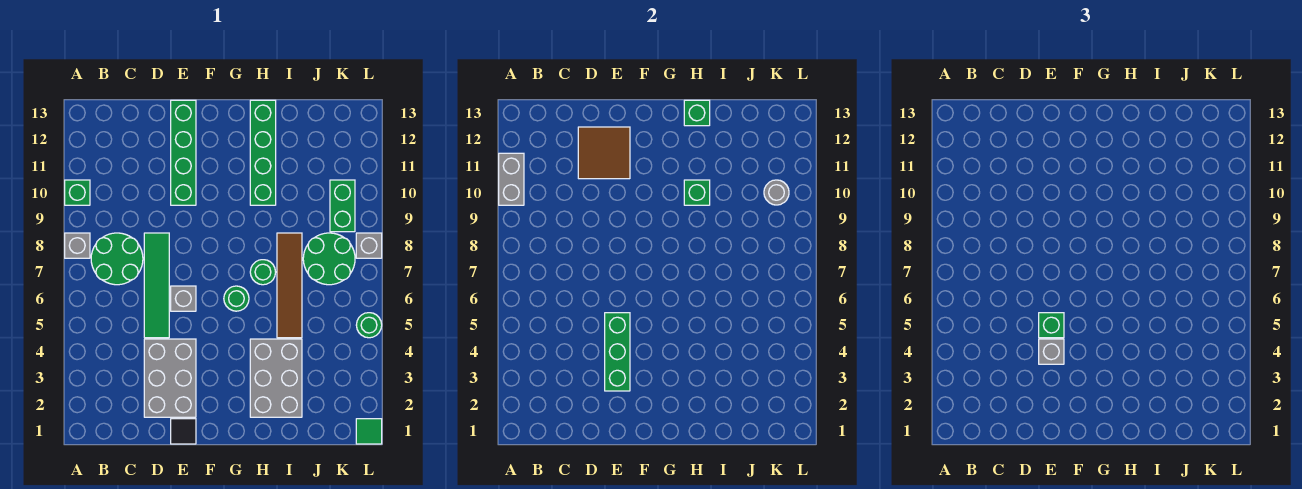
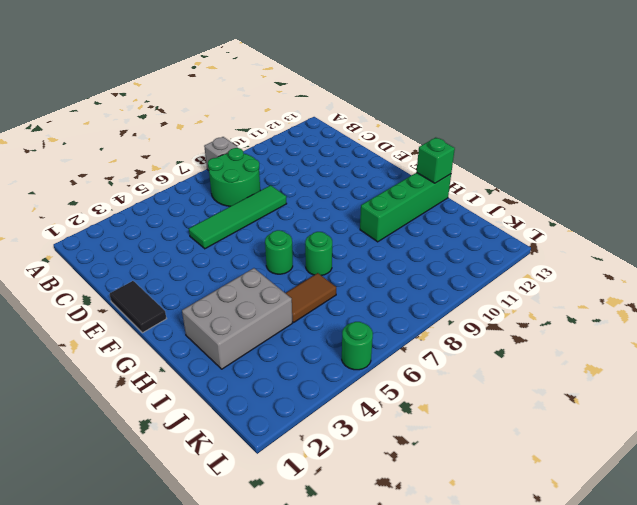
black 1x2 tile [109,281,167,333] -> black 1x1 tile [171,419,196,444]
brown 1x2 tile [286,273,336,322] -> brown 1x4 tile [277,233,302,338]
none -> green 1x1 brick [65,180,90,205]
none -> grey 2x3 brick [144,339,196,417]
none -> grey 1x1 brick [171,286,196,311]

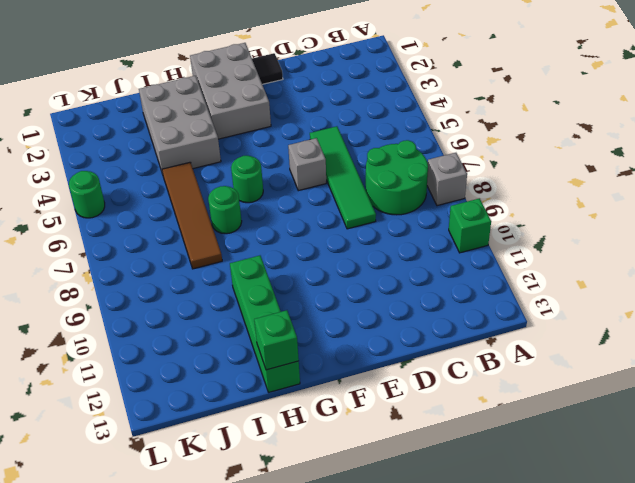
grey 2x3 brick [190,43,271,139] -> grey 2x3 brick moved to [144,339,196,417]
none -> green 1x4 brick [171,100,196,205]
none -> green 2x2 round brick [303,233,355,285]
none -> green 1x2 brick [330,180,355,232]

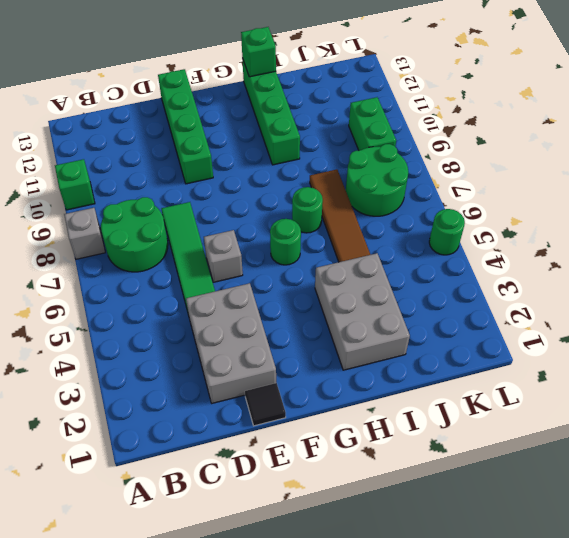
none -> green 1x1 tile [356,419,382,444]
none -> grey 1x1 brick [356,233,382,258]
none -> grey 1x2 brick [499,153,524,205]

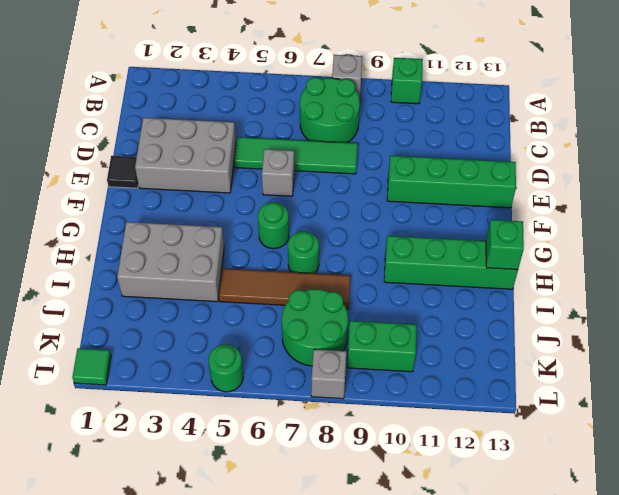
none -> grey 1x2 brick [499,153,524,205]
none -> brown 2x2 tile [578,127,630,179]
none -> green 1x3 brick [605,313,630,391]

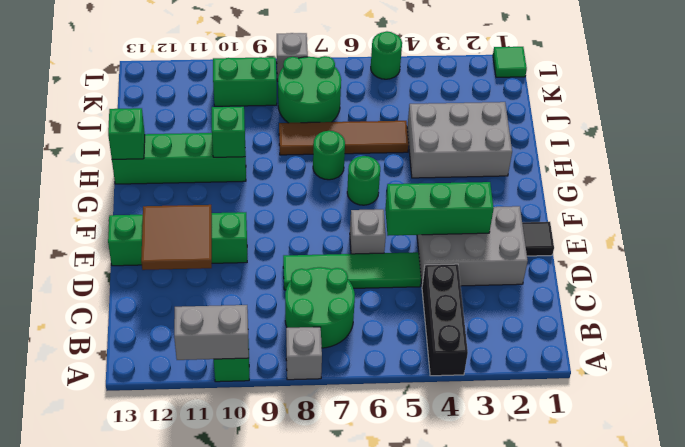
black 1x3 brick [422,264,468,376] -> none
none -> grey 1x1 round brick [764,180,789,205]
none -> grey 1x1 brick [1039,339,1064,364]
none -> green 1x1 brick [1039,313,1064,338]

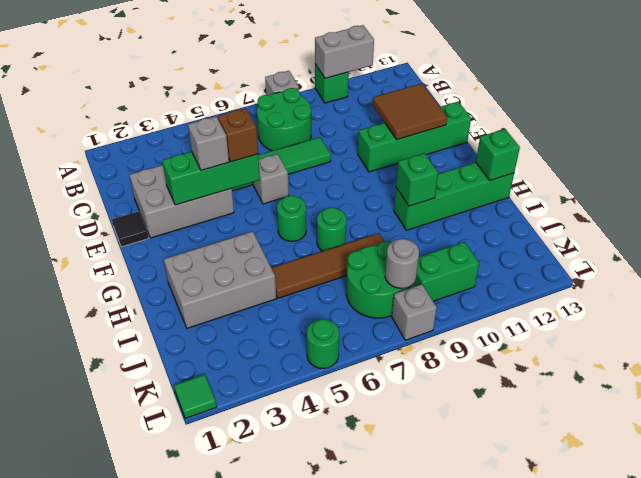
brown 1x1 brick [218,108,258,162] -> green 1x1 brick [1039,313,1064,338]
grey 1x1 round brick [385,239,419,288] -> grey 1x1 round brick moved to [764,180,789,205]

